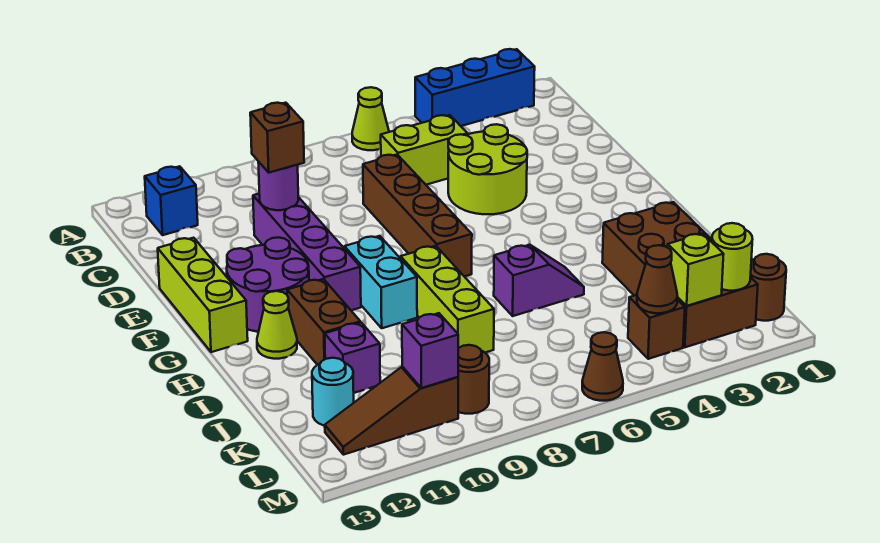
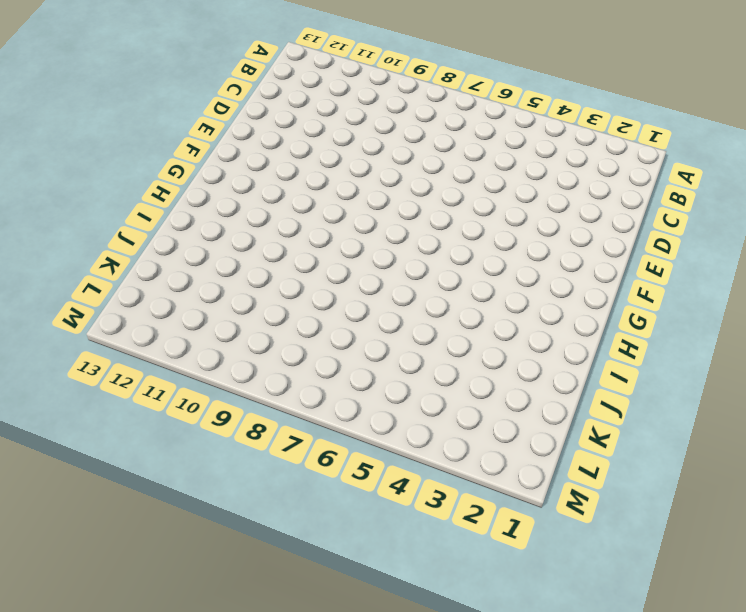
none -> blue 1x3 brick [415,49,535,126]
none -> lime 1x1 cone [352,87,389,150]
none -> blue 1x1 brick [145,166,198,235]

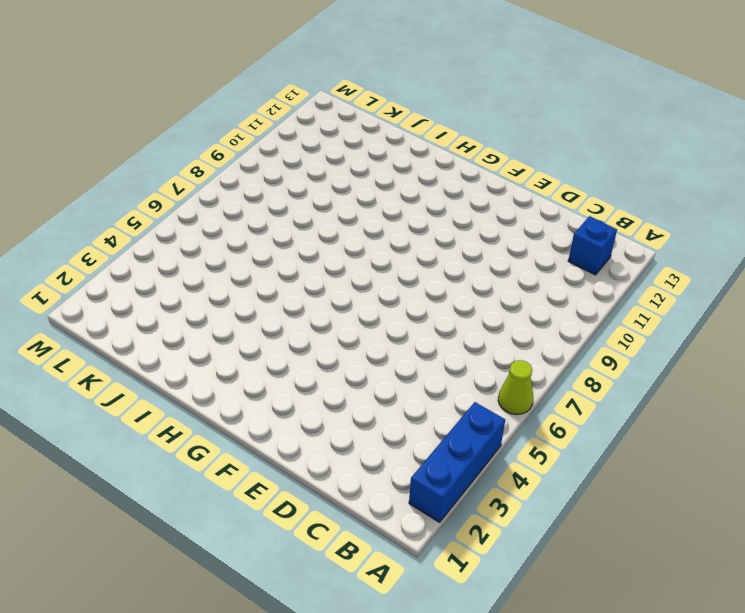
none -> lime 1x2 brick [381,115,468,185]
none -> lime 2x2 round brick [448,124,527,214]
none -> brown 1x4 brick [363,155,472,277]

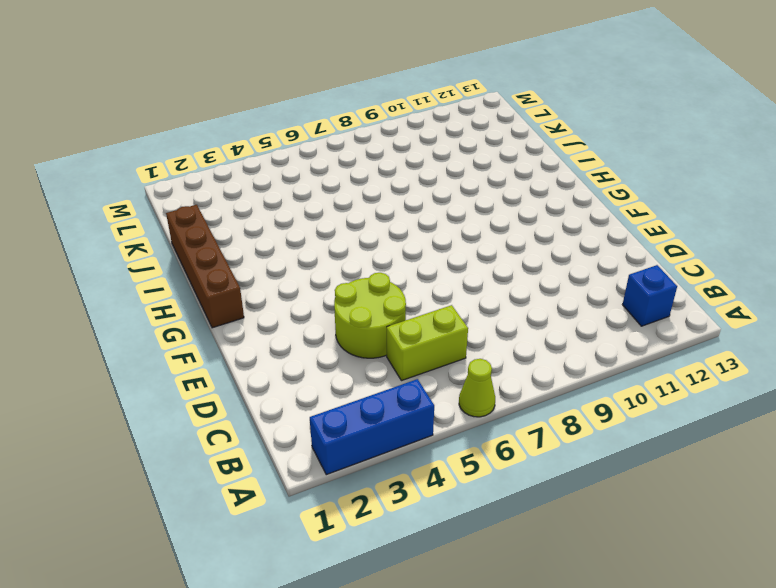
brown 1x4 brick [166,205,244,328] -> brown 1x4 brick moved to [363,155,472,277]
none -> purple 1x4 brick [253,194,361,310]
none -> lime 1x3 brick [158,238,248,352]
none -> purple 2x2 round brick [227,237,309,332]

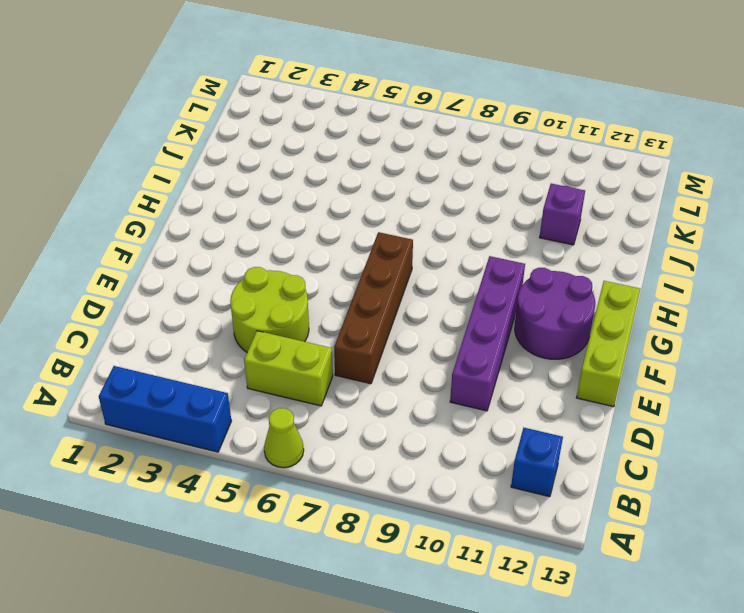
none -> cyan 1x2 brick [344,236,417,328]
none -> lime 1x3 brick [401,246,494,353]
none -> brown 1x2 brick [287,279,360,365]

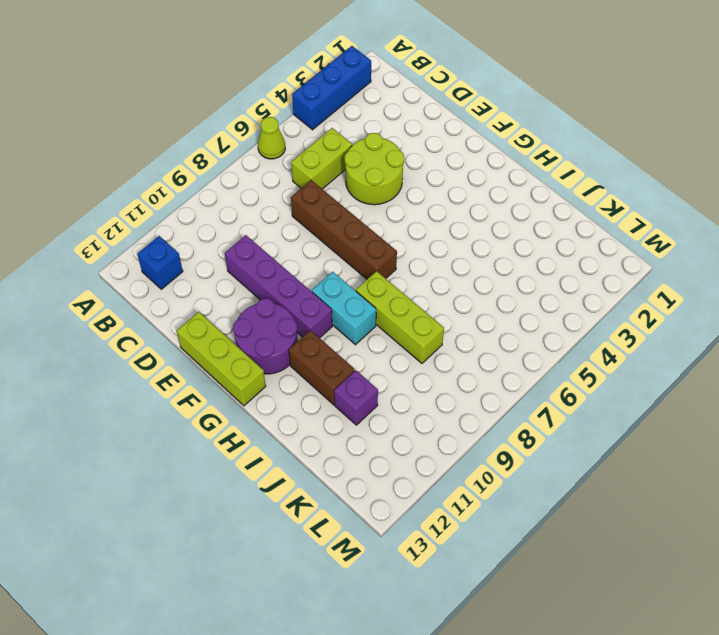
none -> lime 1x1 cone [257,291,297,359]
none -> brown 2x4 brick [602,202,758,347]
none -> purple 1x2 slope [494,245,584,316]

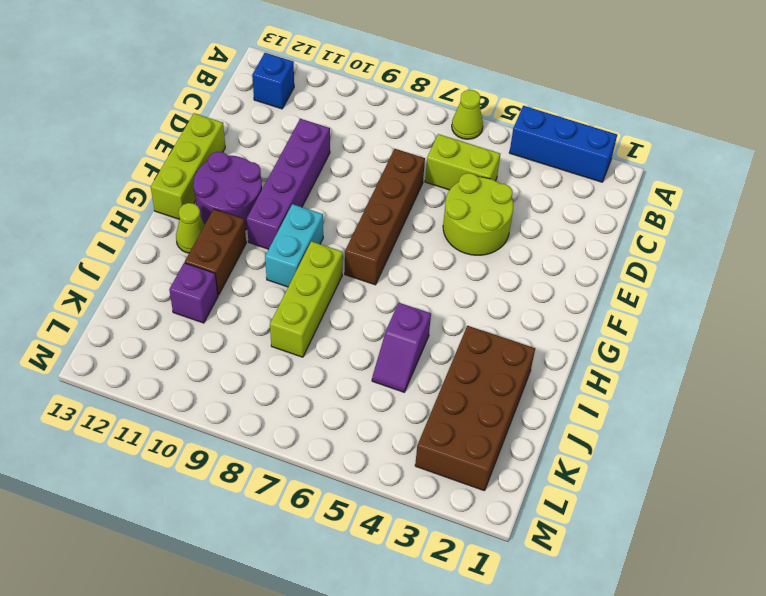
purple 1x2 slope [372,303,431,392] -> purple 1x2 slope turned to [494,245,584,316]
none -> cyan 1x1 round brick [312,358,354,426]
none -> brown 1x1 round brick [751,254,786,321]
none -> brown 1x1 brick [628,295,685,359]

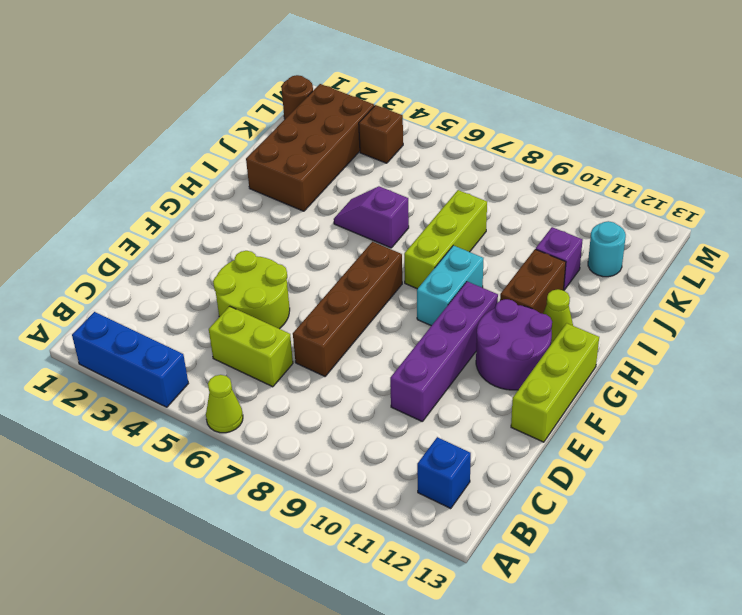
none -> brown 1x1 round brick [458,345,489,414]
none -> brown 1x3 slope [325,367,458,455]
none -> brown 1x1 cone [582,332,623,401]

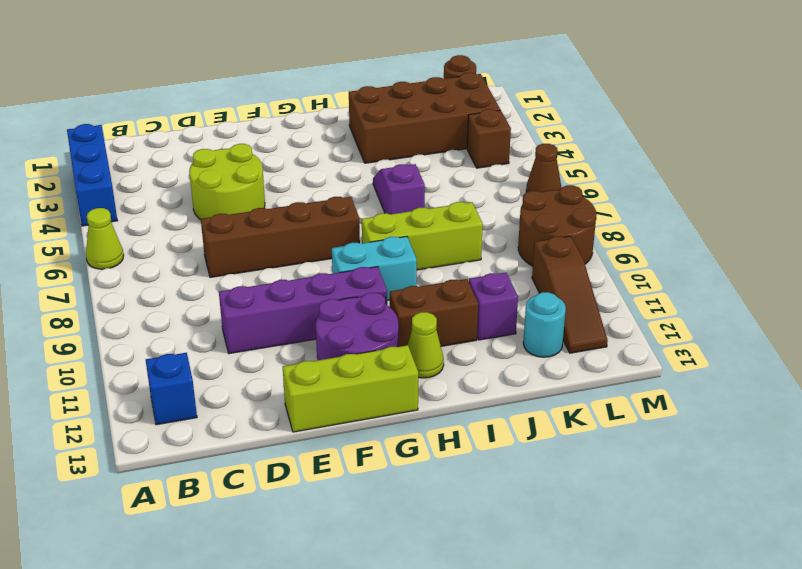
brown 2x2 round brick [518,185,596,266] -> brown 1x1 round brick [458,345,489,414]
none -> lime 1x2 brick [381,115,468,185]
none -> purple 1x1 round brick [258,161,298,210]
none -> lime 1x1 round brick [712,223,753,291]

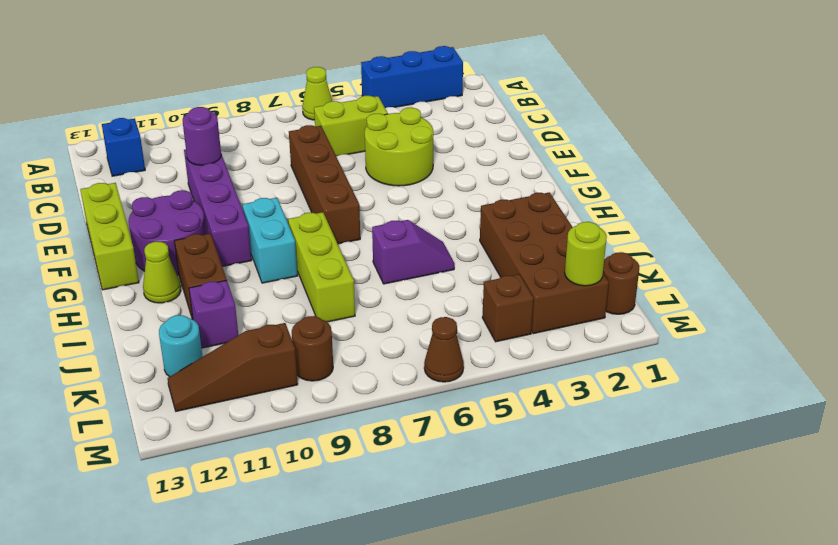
none -> lime 1x1 brick [668,233,724,306]
none -> brown 1x1 cone [637,245,678,313]
none -> purple 1x1 brick [402,313,458,388]

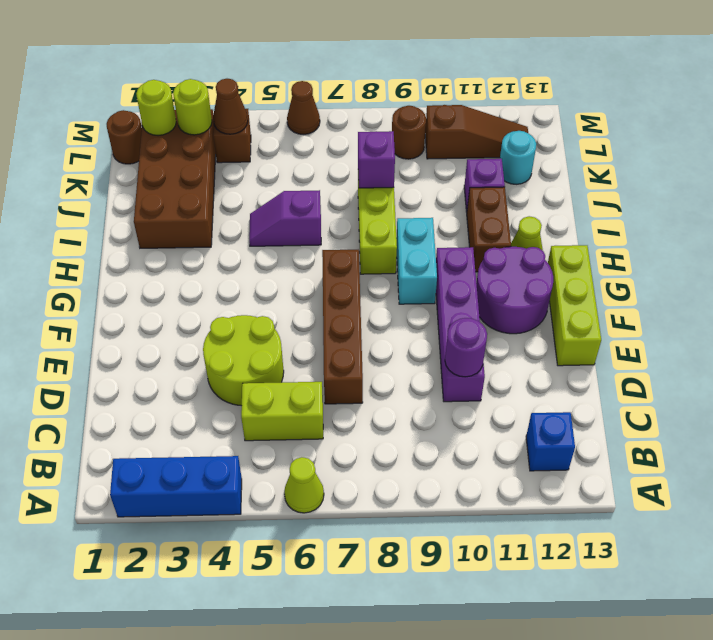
purple 1x1 brick [358,131,395,188] -> purple 1x1 brick moved to [402,313,458,388]
lime 1x1 round brick [173,79,212,135] -> lime 1x1 brick [668,233,724,306]
none -> brown 1x1 brick [250,103,304,173]

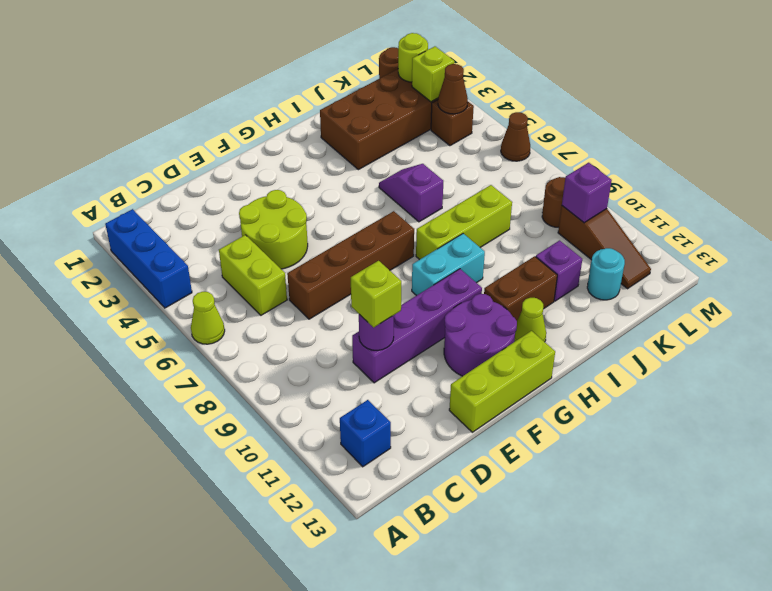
lime 1x1 brick [351,261,401,327] -> brown 1x1 brick [250,103,304,173]

